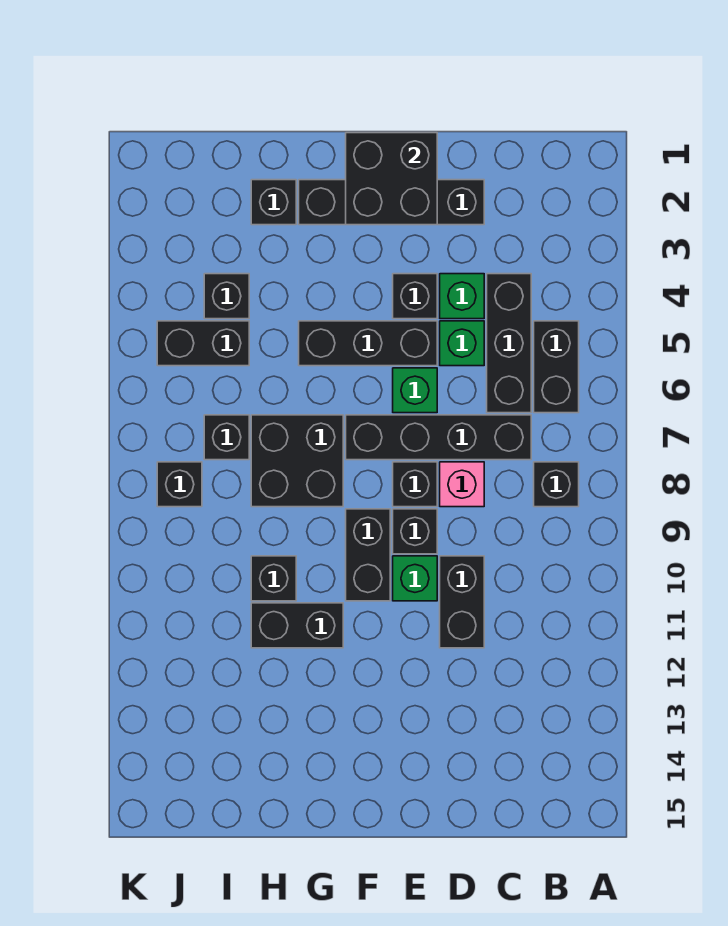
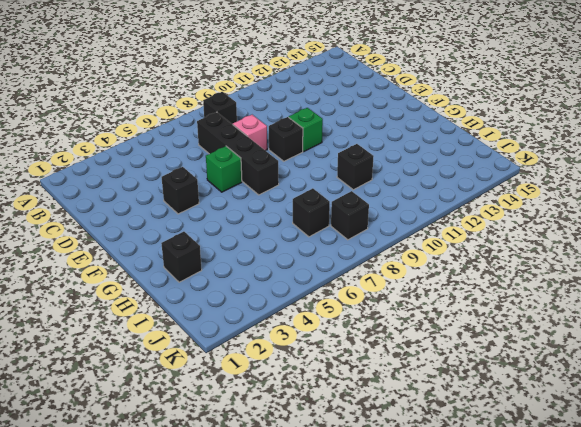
none -> black 1x2 brick [534,321,579,413]
none -> black 1x3 brick [487,274,531,413]
none -> black 1x4 brick [299,180,484,225]

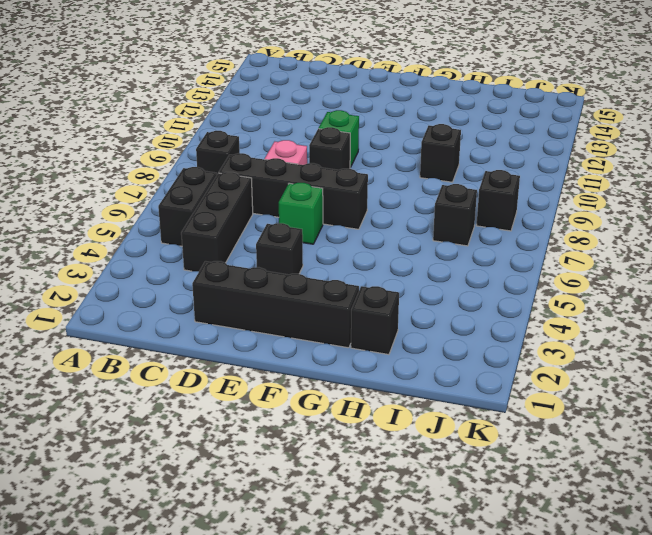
none -> green 1x1 brick [440,274,484,319]
none -> green 1x1 brick [440,321,484,366]
none -> black 1x2 brick [440,556,484,648]

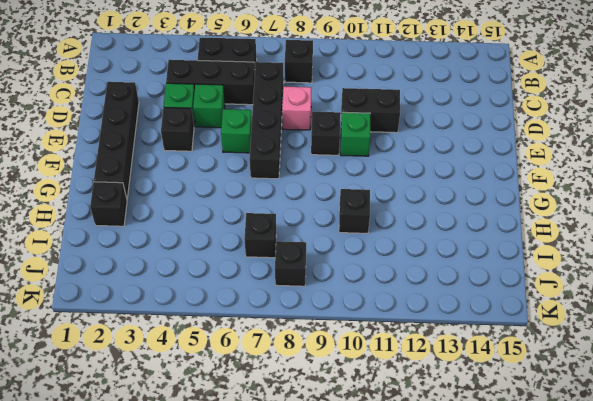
none -> black 1x3 brick [299,321,437,366]
none -> black 1x1 brick [393,462,437,507]
none -> black 1x2 brick [346,509,390,601]

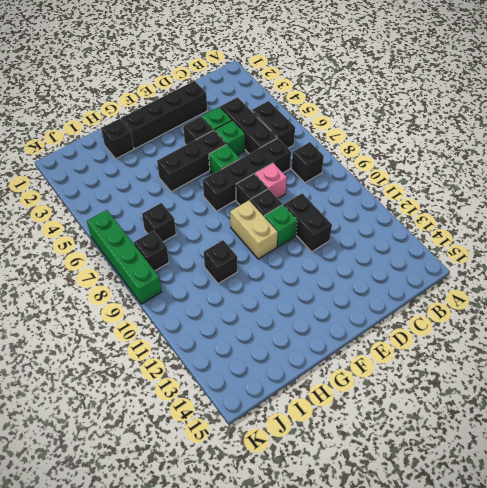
tan 1x2 brick [230,200,278,259] -> black 1x2 brick [346,509,390,601]
green 1x4 brick [87,210,162,304] -> none
none -> black 2x2 brick [251,415,343,507]
none -> black 1x2 brick [251,603,343,648]
none -> black 1x1 brick [204,274,249,319]

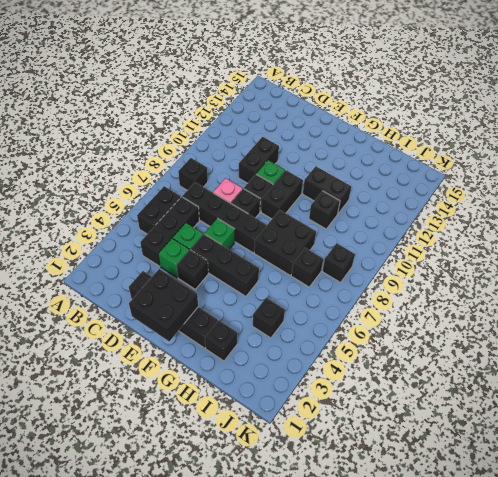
none -> black 1x2 brick [157,321,249,366]

